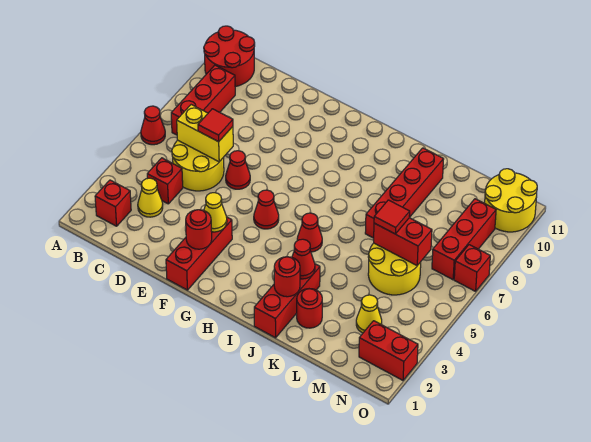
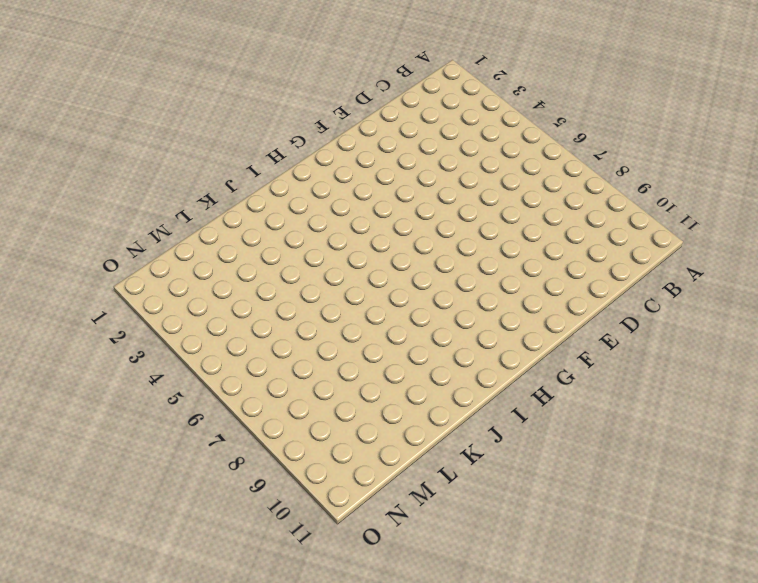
none -> red 1x1 cone [141,106,165,145]
none -> red 2x2 round brick [204,26,255,87]
none -> red 1x1 brick [95,180,131,226]

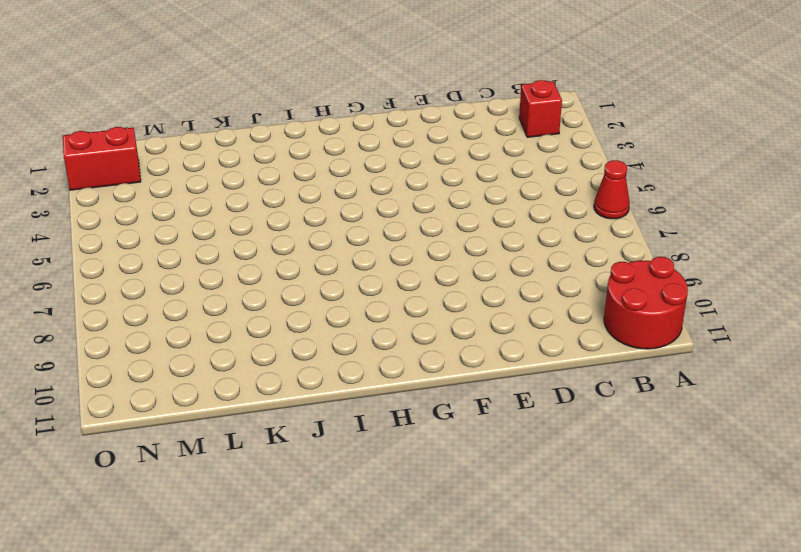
none -> red 1x3 brick [171,65,235,135]
none -> yellow 1x1 cone [138,178,163,217]
none -> red 1x1 brick [147,158,183,204]

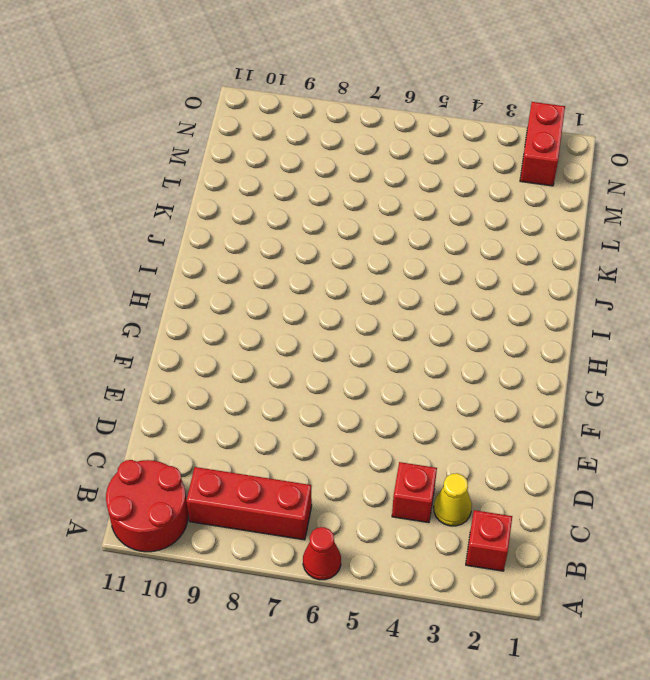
none -> yellow 2x2 round brick [172,140,224,191]
none -> red 1x1 cone [226,151,250,189]
none -> red 1x3 brick [166,217,232,290]

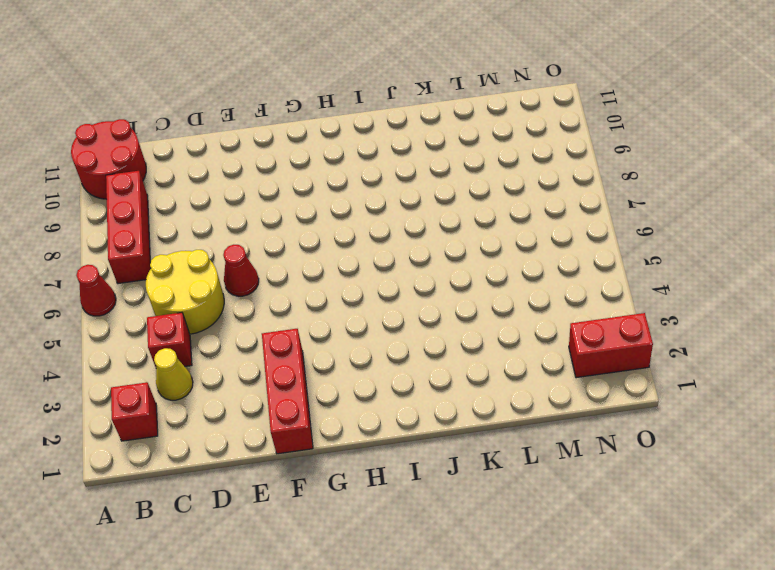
none -> red 1x1 cone [254,190,279,229]
none -> red 1x1 cone [297,213,322,252]
none -> red 1x3 brick [254,264,320,338]

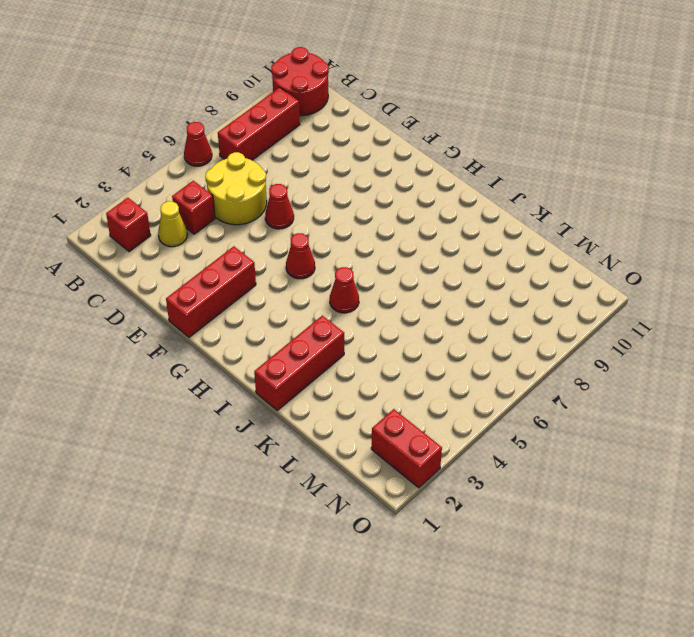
none -> red 1x1 round brick [297,289,322,328]
none -> red 1x4 brick [365,148,444,238]
none -> yellow 2x2 round brick [368,243,421,295]

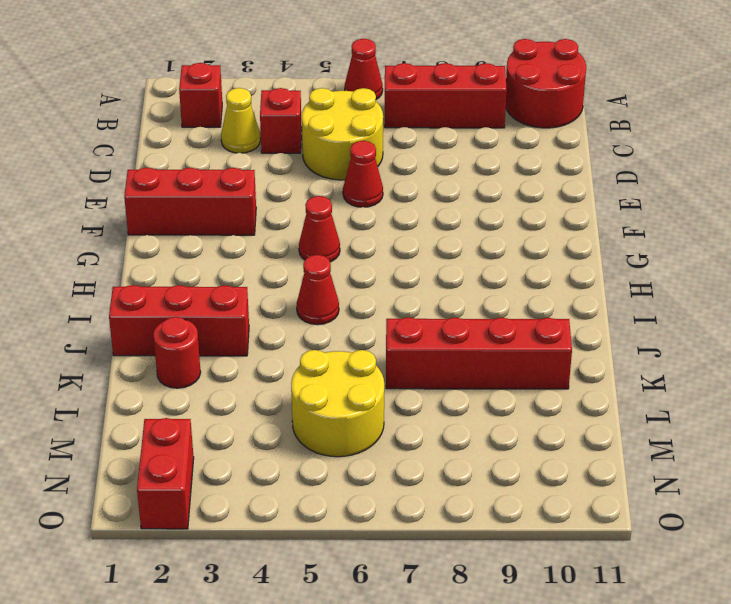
none -> yellow 1x1 cone [356,295,382,333]
none -> red 1x3 brick [432,199,496,280]
none -> yellow 2x2 round brick [485,169,537,232]

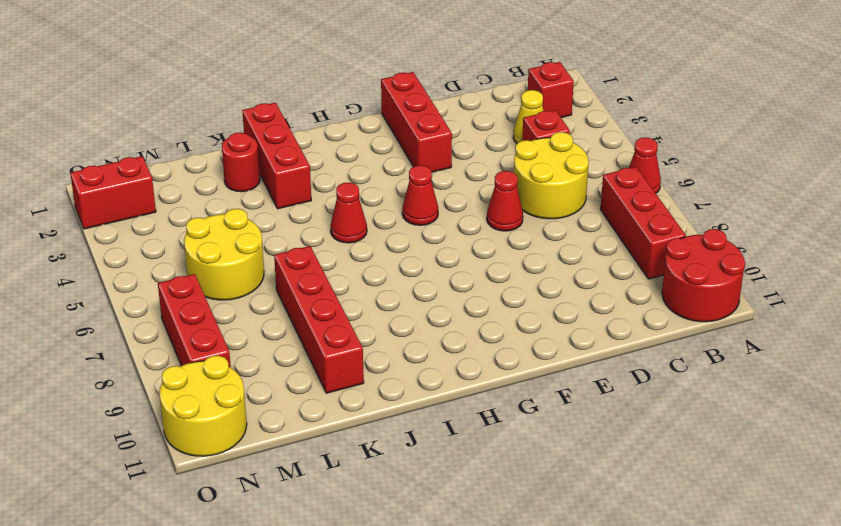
none -> yellow 1x1 cone [356,295,382,333]
none -> red 1x1 brick [454,245,490,291]
none -> yellow 1x2 brick [177,105,233,162]

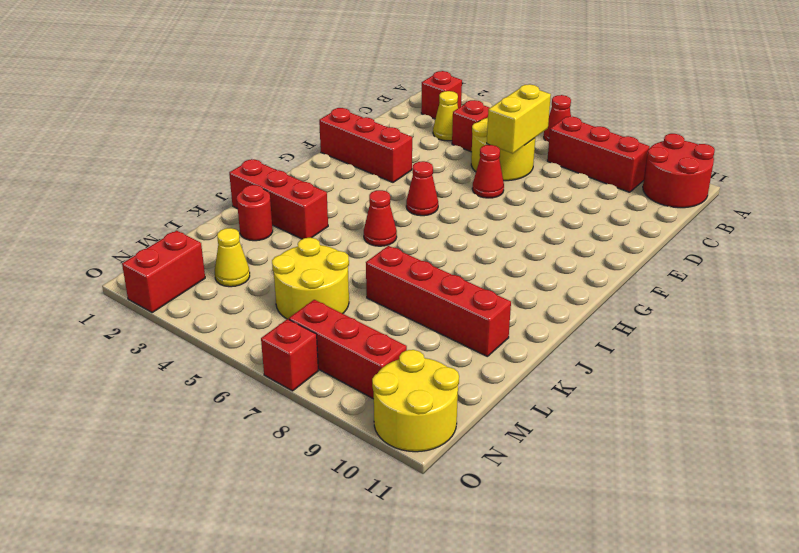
none -> red 1x1 round brick [186,210,212,249]
none -> yellow 1x1 cone [204,193,227,232]
none -> red 1x1 round brick [274,257,300,297]

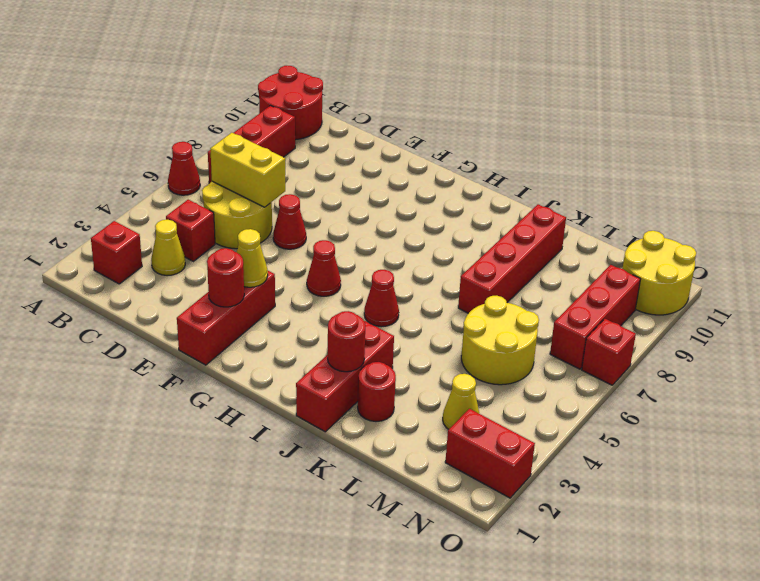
none -> red 1x1 cone [292,239,315,279]
none -> red 1x2 brick [374,218,432,265]
none -> red 1x1 tile [198,109,233,142]

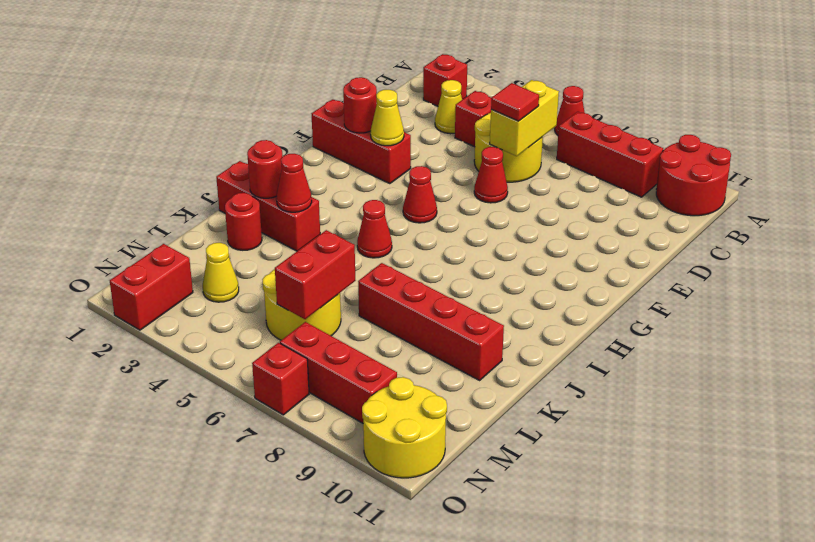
none -> red 1x1 tile [374,200,410,234]

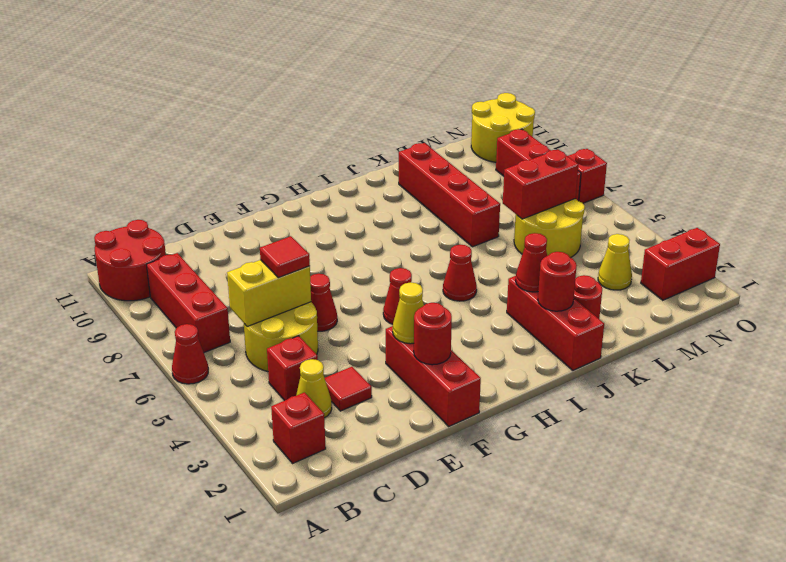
red 1x1 tile [325,367,372,411] -> red 1x1 tile moved to [374,200,410,234]

